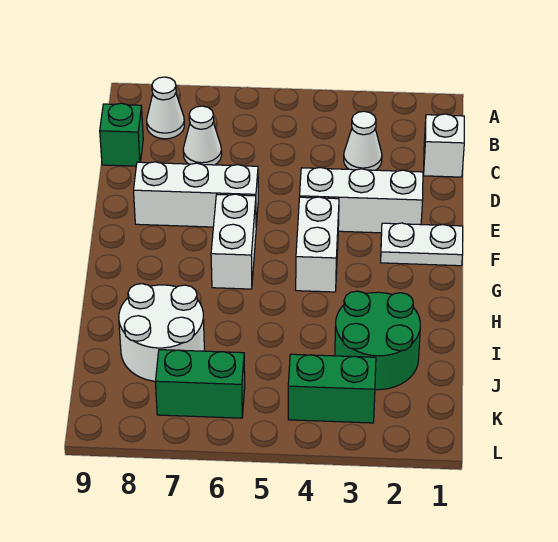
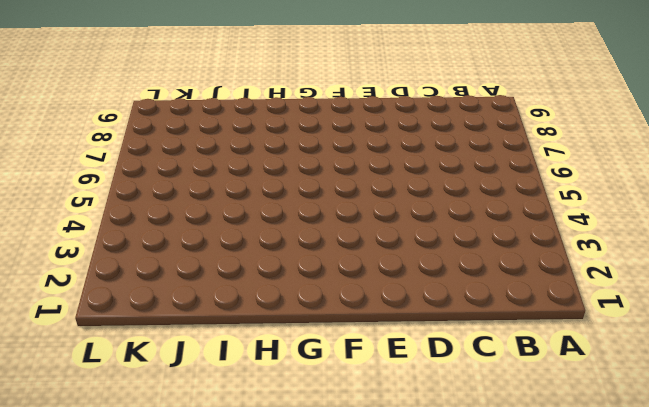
none -> white 1x1 cone [147,77,184,139]
none -> white 1x1 brick [424,114,464,177]
none -> white 1x1 cone [344,111,382,170]

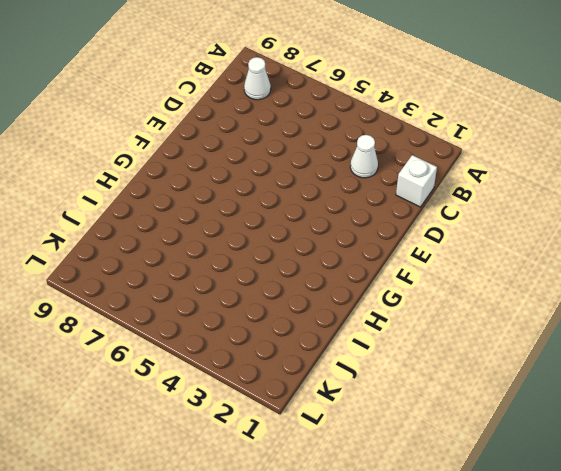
none -> white 1x1 cone [183,106,222,165]
none -> green 1x1 brick [100,103,143,166]
none -> white 1x3 brick [300,167,423,233]

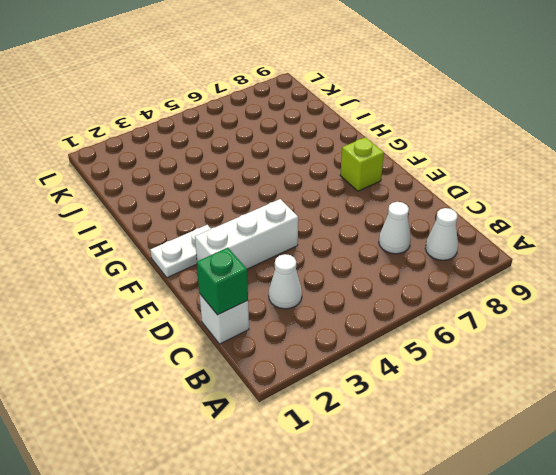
green 1x1 brick [197,248,248,315] -> green 1x1 brick moved to [100,103,143,166]
lime 1x1 brick [340,137,384,191] -> none
none -> white 1x3 brick [134,162,258,227]
none -> white 1x2 brick [296,197,339,292]
none -> white 1x2 brick [211,194,256,289]

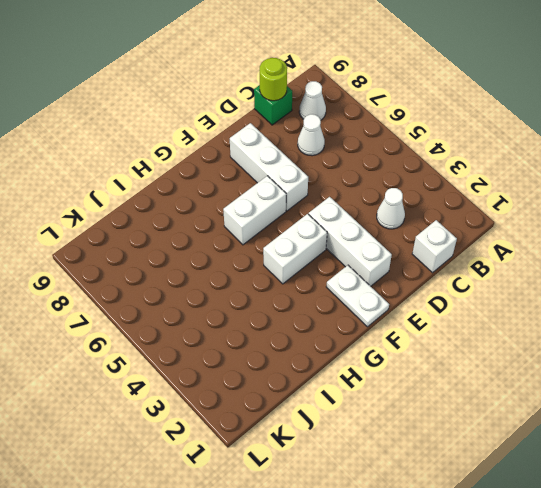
lime 1x1 round brick [260,58,287,101] -> none
none -> green 2x2 round brick [335,291,420,390]
none -> white 2x2 round brick [119,284,204,381]
none -> green 1x2 brick [288,354,376,423]

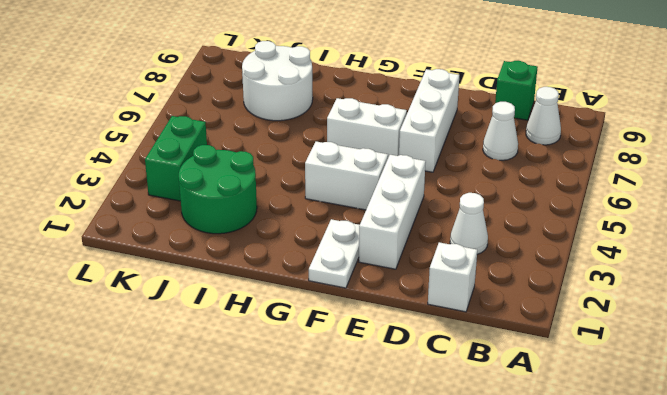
none -> green 1x2 brick [155,350,245,418]

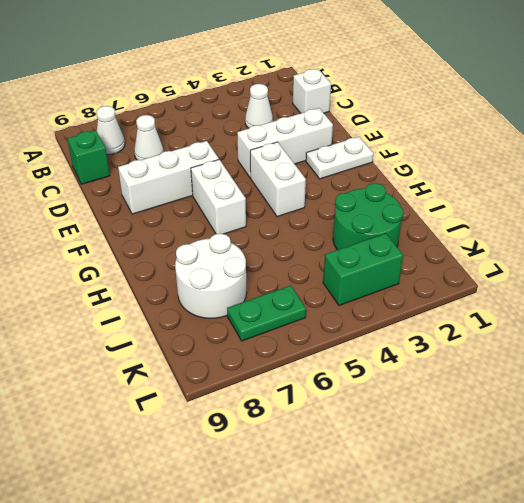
green 1x2 plate [227,286,306,341] -> green 1x2 brick [155,350,245,418]

